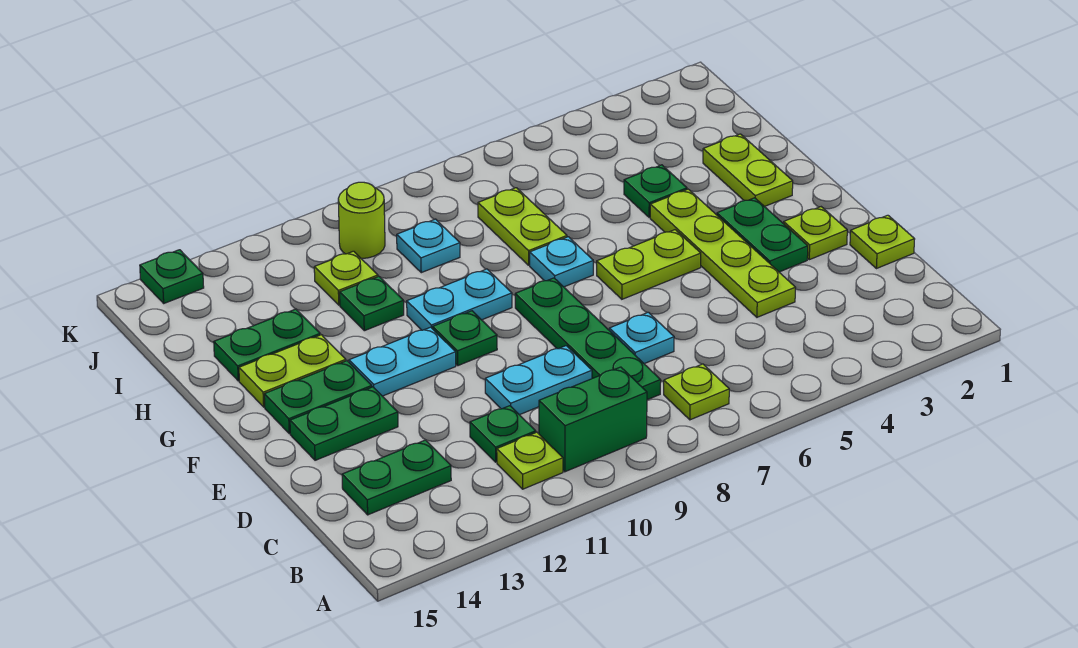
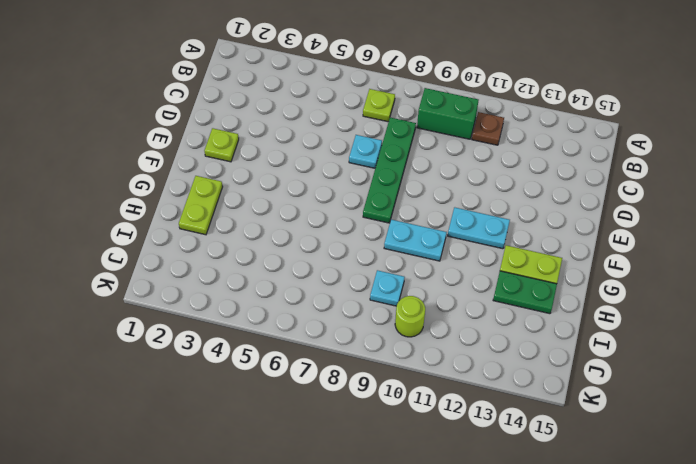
brown 1x1 plate [472,112,504,145] -> lime 1x1 plate [497,432,563,489]
none -> green 1x1 plate [470,406,536,462]
none -> green 1x2 plate [342,440,451,515]
none -> lime 1x1 plate [850,215,915,269]

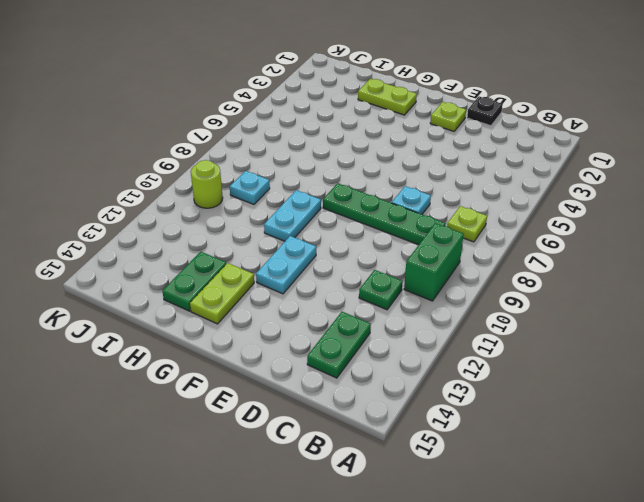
black 1x1 plate [467,96,503,126] -> lime 1x1 plate [850,215,915,269]
none -> lime 1x1 plate [497,432,563,489]
none -> lime 1x4 plate [650,189,795,317]
none -> cyan 1x2 plate [485,346,592,415]

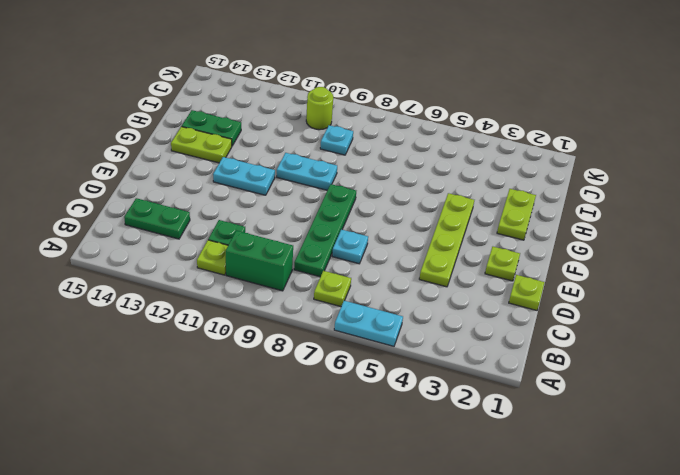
cyan 1x2 plate [334,301,403,346] -> cyan 1x2 plate moved to [485,346,592,415]
none -> green 1x2 plate [717,198,808,272]
none -> green 1x2 plate [290,387,398,460]
none -> lime 1x2 plate [597,230,701,299]

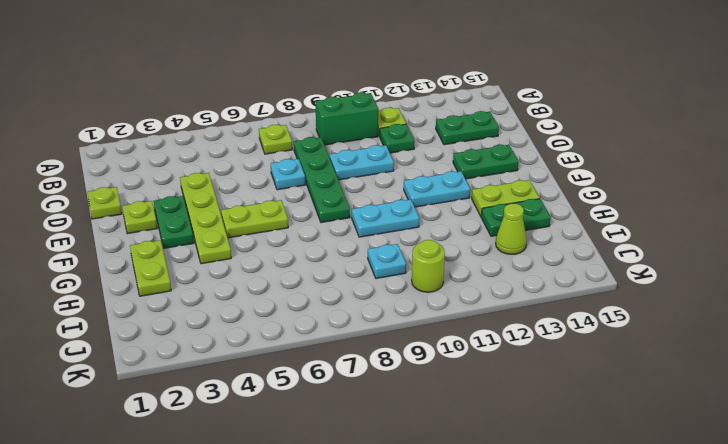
lime 1x1 cone [496,204,527,254] -> none
none -> green 1x1 plate [433,311,497,366]
none -> green 1x2 plate [264,361,372,434]
none -> cyan 1x1 plate [530,237,593,287]

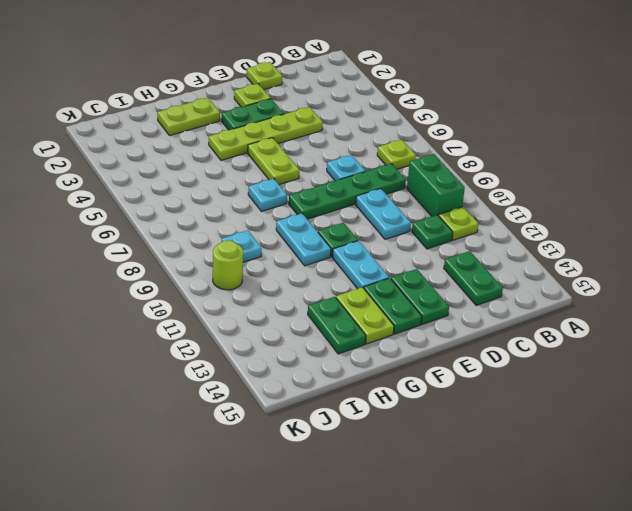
none -> green 1x1 plate [624,165,687,217]
none -> lime 1x2 plate [478,188,567,265]
none -> green 1x1 plate [340,276,404,331]

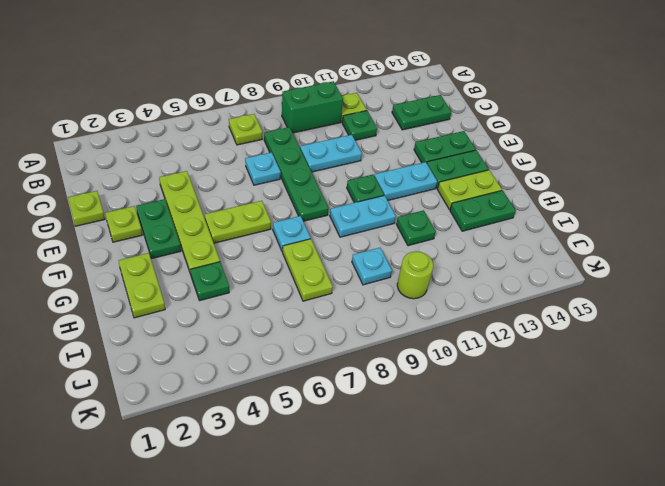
none -> lime 1x1 plate [314,251,378,305]
none -> green 1x1 plate [140,250,204,303]

